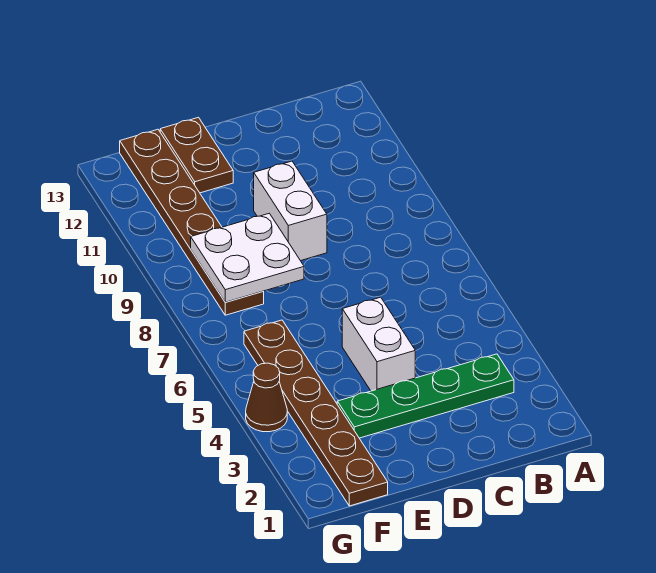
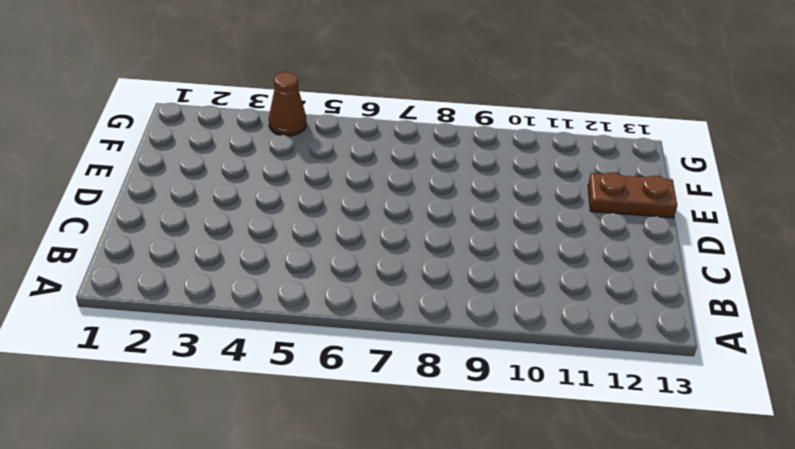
none -> green 1x4 plate [337,354,514,438]
none -> white 1x2 brick [342,297,415,391]

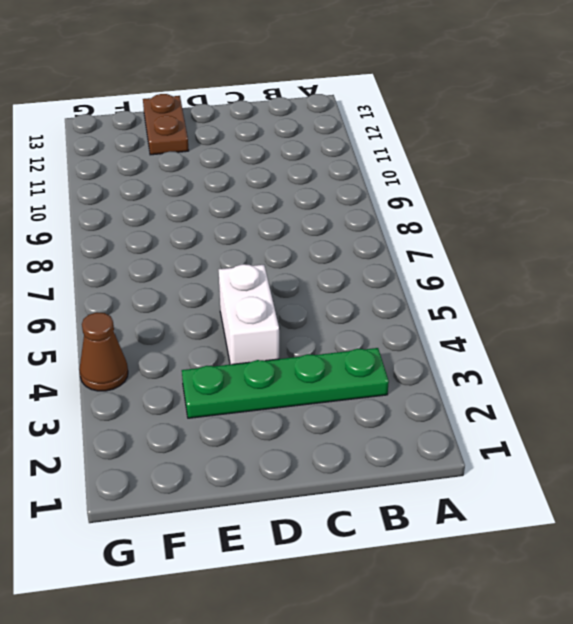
none -> white 1x2 brick [254,161,327,261]
none -> brown 1x6 plate [244,320,388,506]

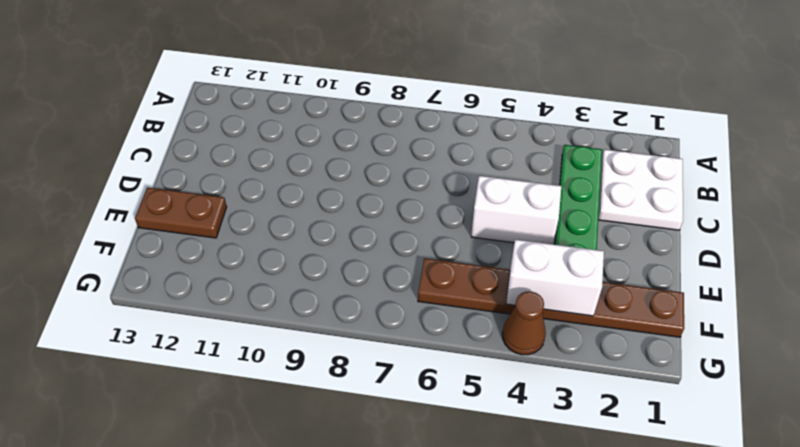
white 2x2 plate [598,149,683,230] -> white 2x2 plate moved to [191,213,304,302]
white 1x2 brick [506,240,604,316] -> white 1x2 brick moved to [254,161,327,261]
none -> brown 1x6 plate [120,129,264,315]

